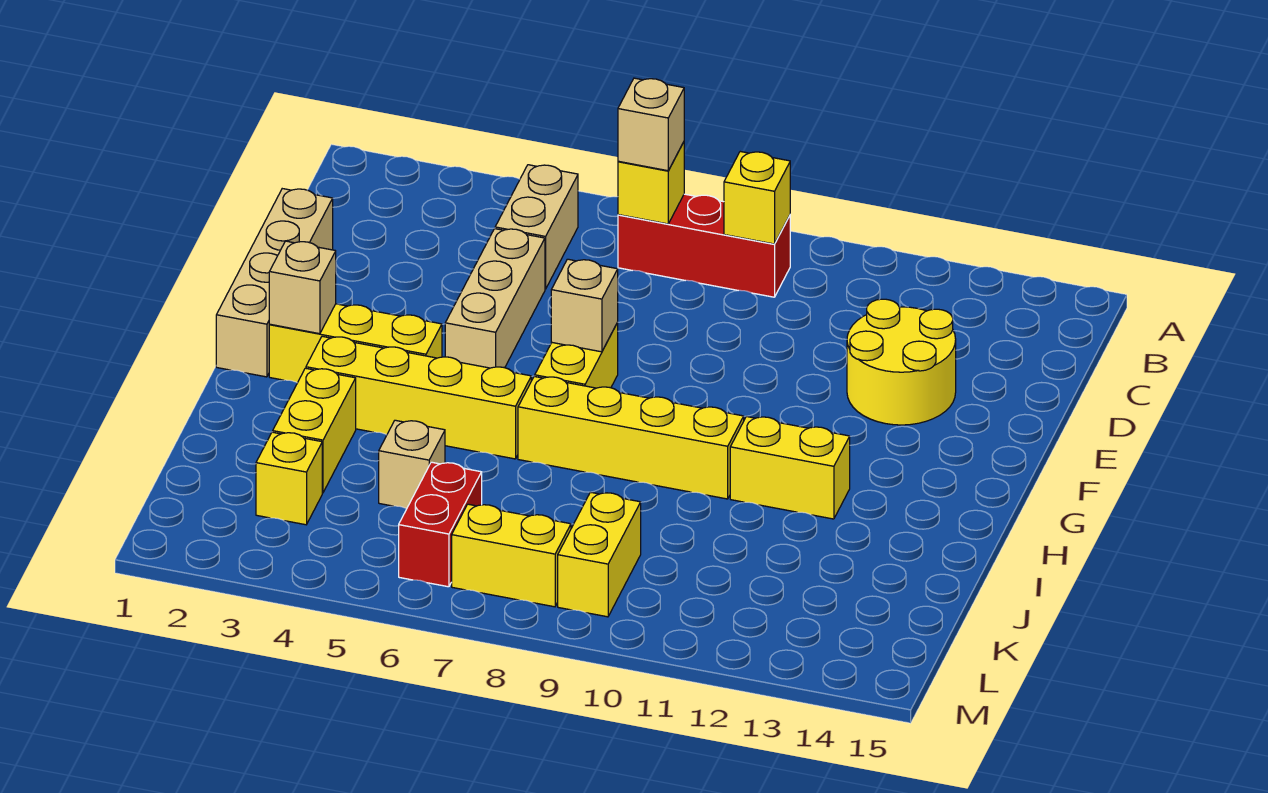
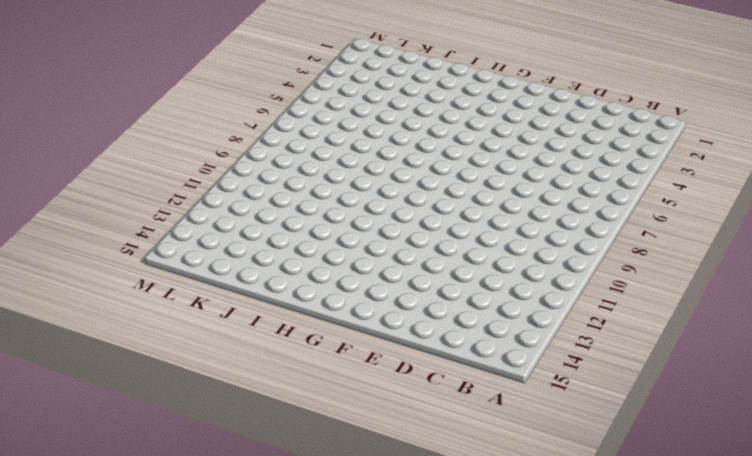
none -> tan 1x2 brick [495,165,578,289]
none -> red 1x3 brick [618,194,790,297]
none -> tan 1x4 brick [216,189,333,377]

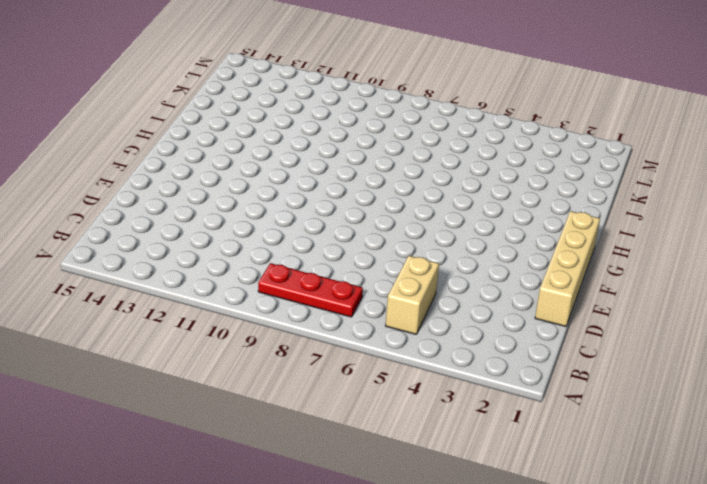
red 1x3 plate [258,263,363,317] -> red 1x3 brick [618,194,790,297]
none -> tan 1x3 brick [445,229,545,368]
none -> yellow 2x2 round brick [847,299,956,425]
none -> yellow 1x2 brick [535,322,618,388]

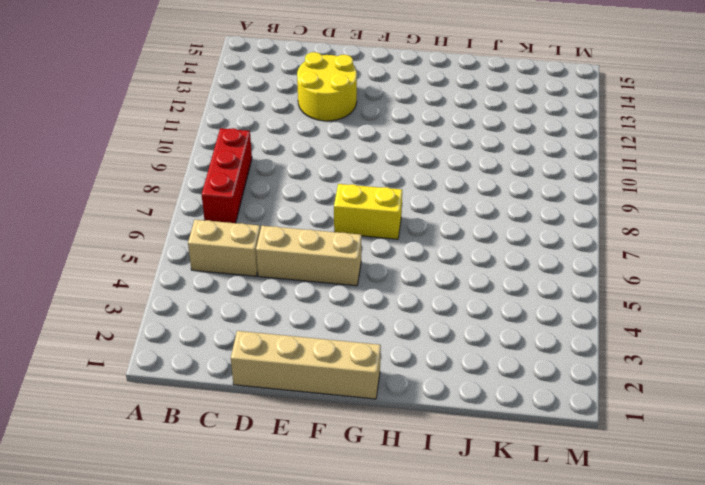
none -> yellow 1x3 brick [269,304,442,383]
none -> yellow 1x4 brick [306,336,531,459]
none -> yellow 1x4 brick [518,376,744,499]

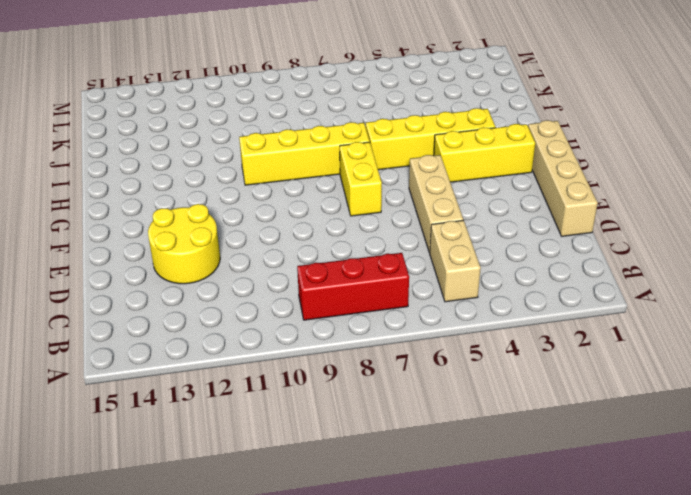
none -> yellow 1x2 brick [730,417,850,519]
none -> yellow 1x2 brick [273,368,356,493]
none -> tan 1x1 brick [379,420,445,509]

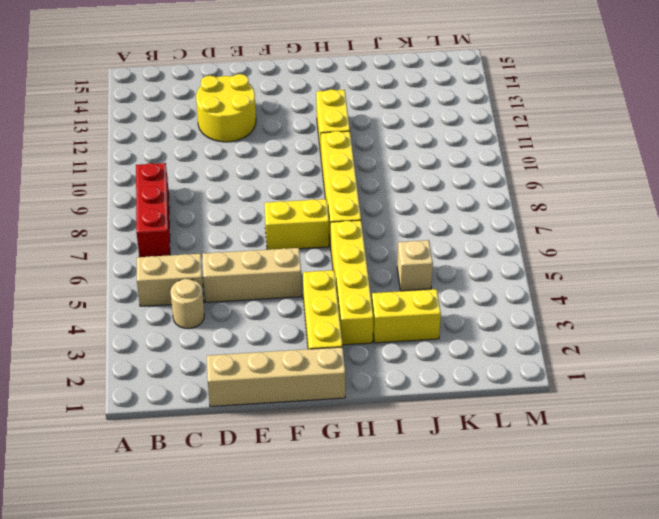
tan 1x1 round brick [170,279,204,329] -> none
none -> yellow 1x1 brick [256,432,322,525]
none -> red 1x2 brick [399,462,482,587]
none -> yellow 1x2 brick [558,492,641,617]

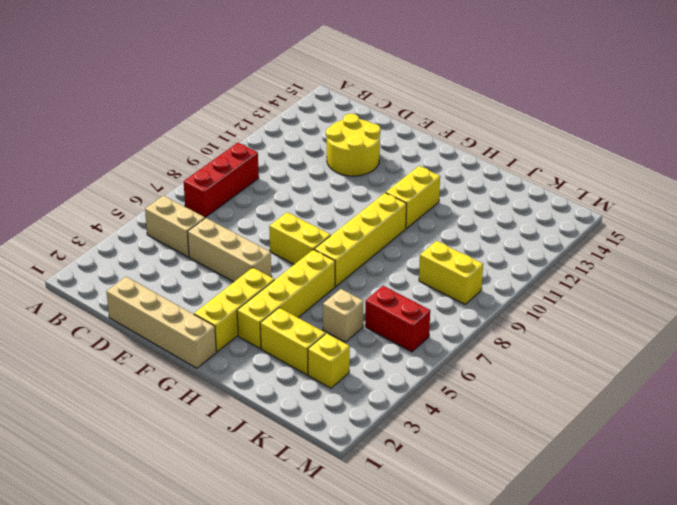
none -> yellow 1x2 brick [452,504,571,607]
none -> yellow 1x1 brick [618,142,684,224]
none -> yellow 1x1 brick [724,152,790,244]

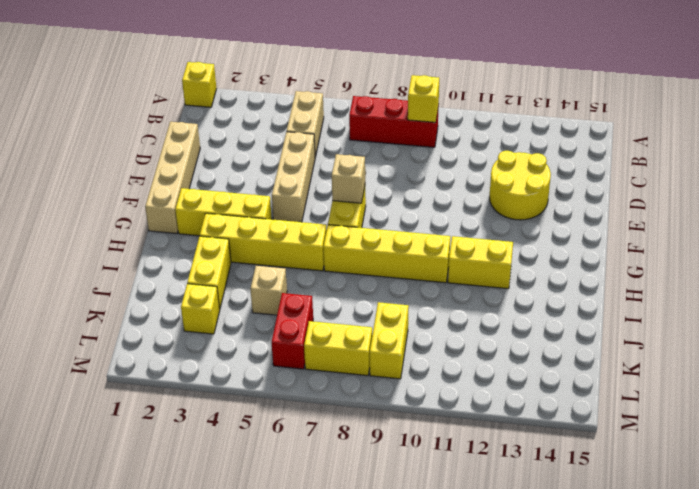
yellow 1x1 brick [182,62,217,107] -> yellow 1x1 brick moved to [618,142,684,224]
none -> tan 1x1 brick [269,241,336,334]
none -> tan 1x1 brick [618,78,684,171]

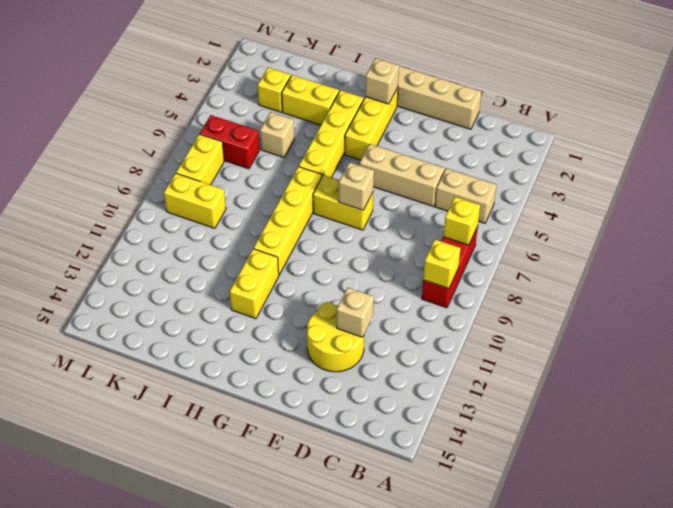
tan 1x1 brick [337,288,374,337] -> tan 1x1 brick moved to [618,78,684,171]

